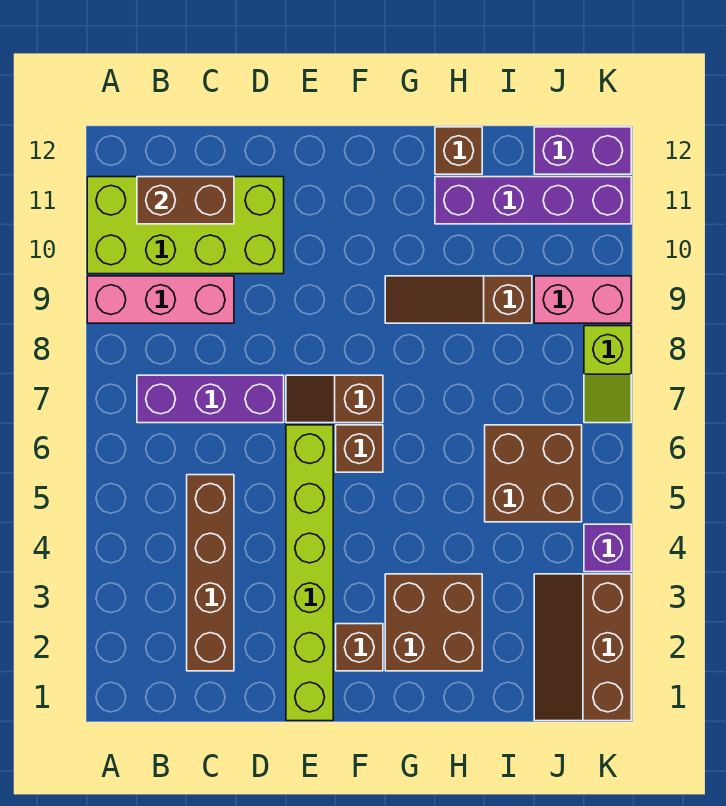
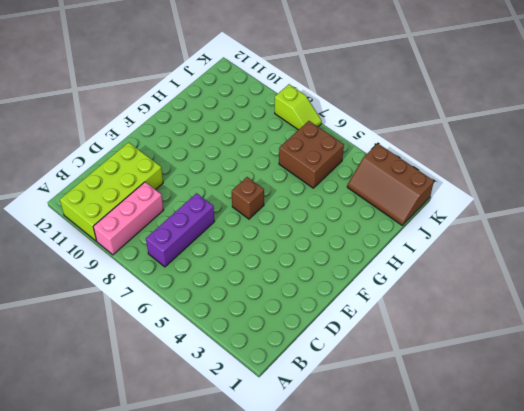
none -> brown 1x4 brick [187,475,234,671]
none -> lime 1x6 brick [286,425,333,721]
none -> brown 1x2 slope [286,375,383,423]

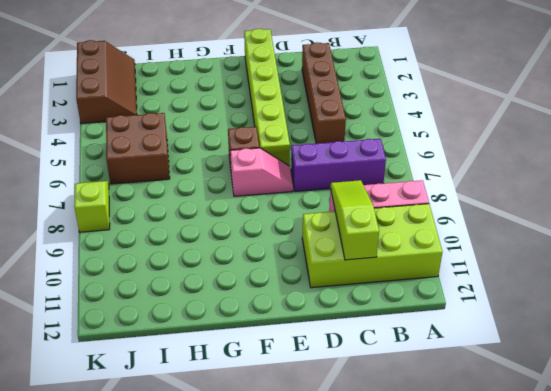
lime 1x3 slope [331,180,379,260] -> brown 1x2 brick [137,177,234,224]
pink 1x2 slope [230,148,293,196] -> brown 1x2 slope [286,375,383,423]
none -> brown 1x1 brick [336,624,383,671]
none -> brown 2x2 brick [385,574,482,671]
none -> brown 1x3 slope [385,276,532,323]

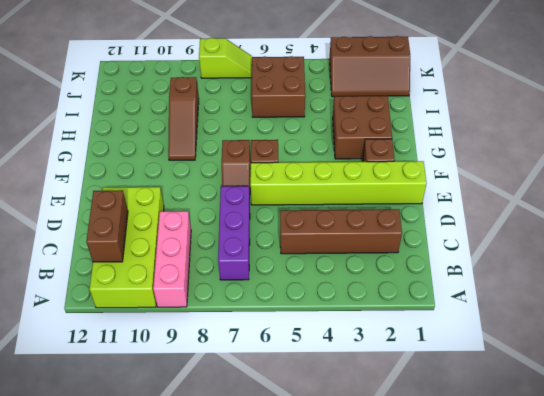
none -> purple 1x4 brick [435,177,631,224]
none -> brown 1x1 brick [435,127,482,174]
none -> pink 1x2 brick [534,276,631,323]

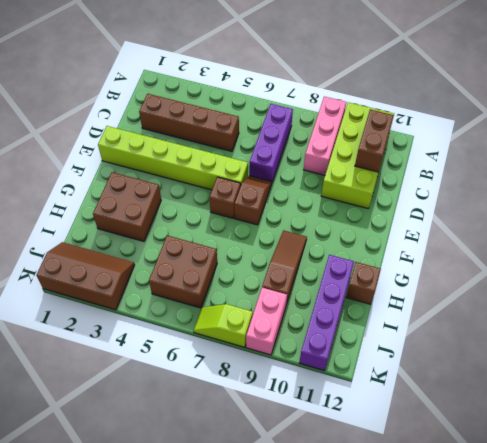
none -> brown 1x1 brick [336,624,383,671]
none -> purple 1x2 brick [534,127,631,174]
none -> purple 1x1 brick [584,524,631,572]

